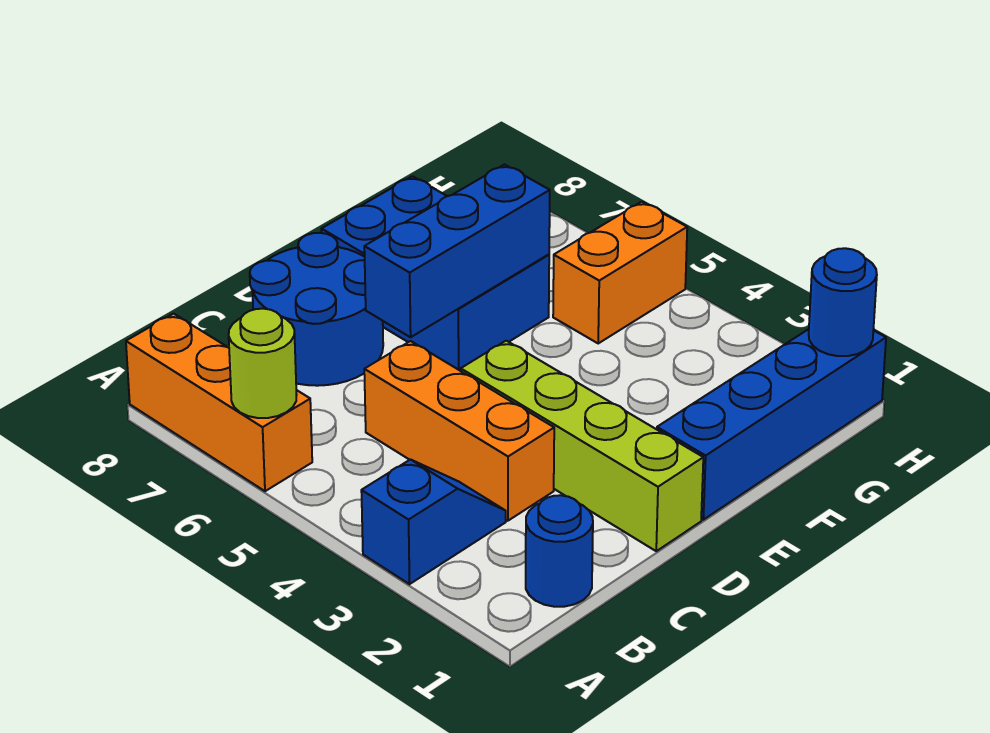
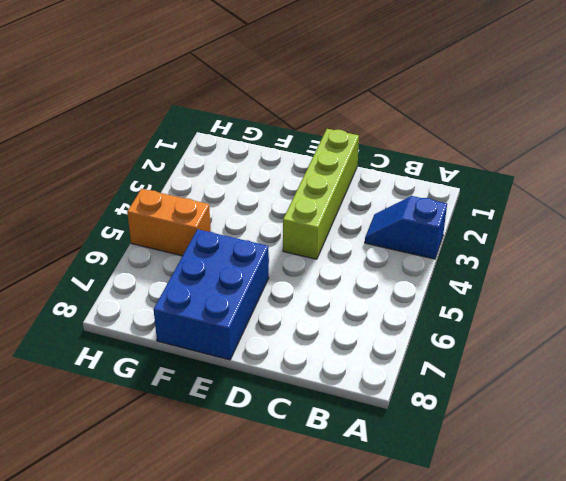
none -> orange 1x3 brick [126,314,312,491]
none -> blue 1x1 round brick [526,495,593,607]
none -> orange 1x3 brick [364,341,554,521]

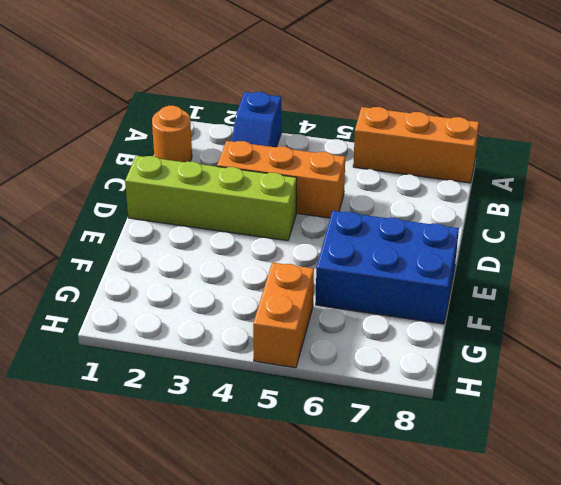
orange 1x1 round brick [152,106,192,162] -> blue 1x1 round brick [526,495,593,607]
none -> blue 2x2 round brick [250,233,383,386]
none -> blue 1x4 brick [657,329,886,520]
none -> lime 1x1 round brick [229,309,297,418]

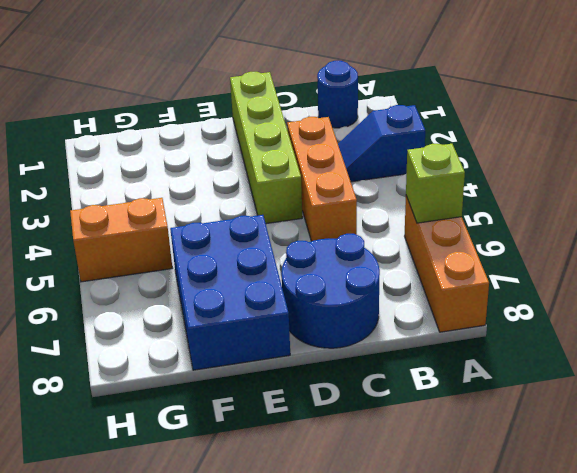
lime 1x1 brick [406,144,465,223] -> lime 1x1 round brick [229,309,297,418]
none -> blue 1x4 brick [657,329,886,520]
none -> blue 1x3 brick [364,165,550,337]
none -> blue 1x1 round brick [809,248,877,356]

